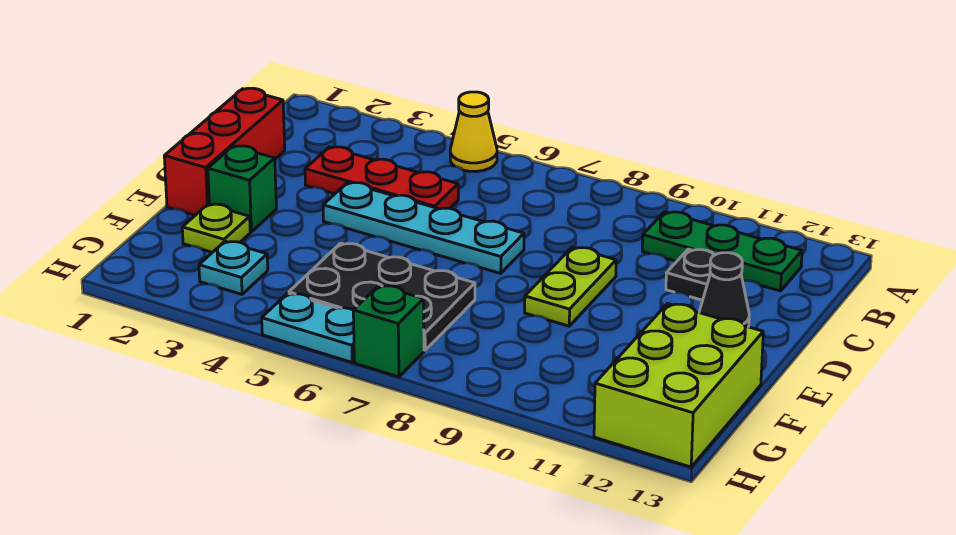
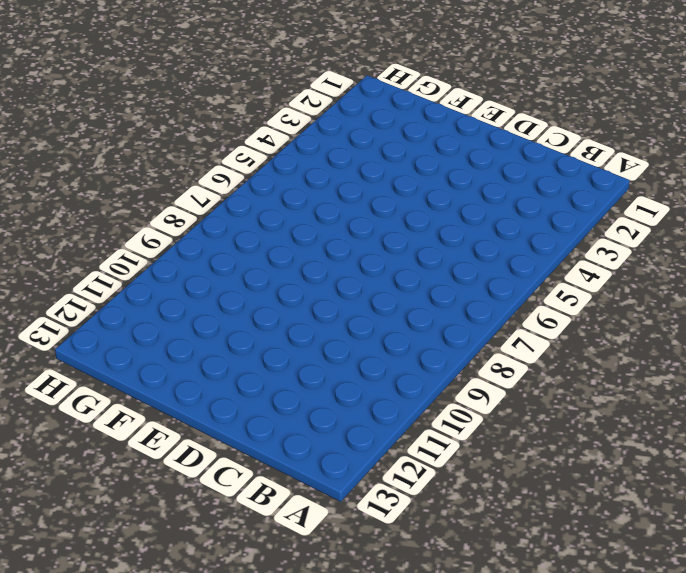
none -> yellow 1x1 cone [450,92,497,172]
none -> green 1x3 plate [642,212,802,291]
none -> red 1x3 brick [164,88,285,215]

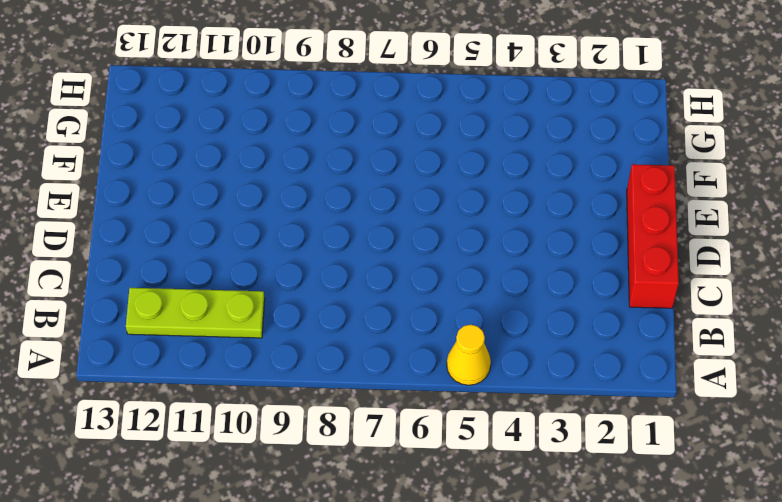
lime 1x3 plate [126,288,265,338] -> green 1x3 plate [642,212,802,291]
none -> red 1x3 plate [305,147,458,209]
none -> black 1x1 plate [666,249,714,300]
none -> cyan 1x4 plate [323,183,524,273]

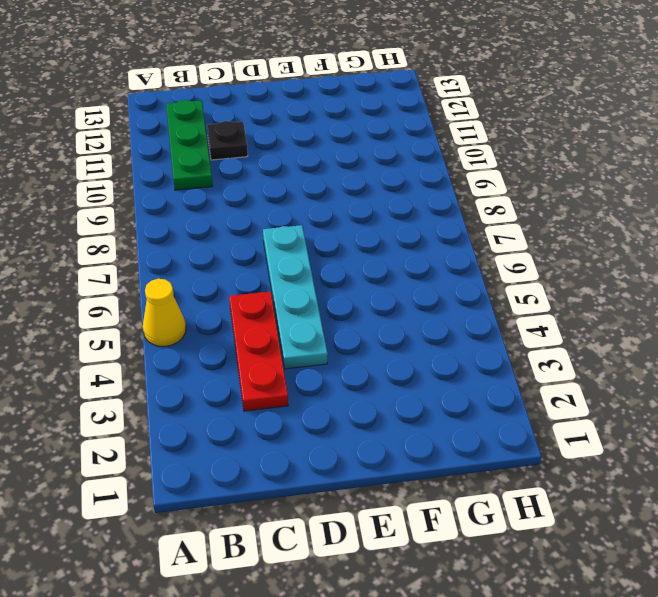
none -> red 1x3 brick [164,88,285,215]
none -> lime 1x2 plate [525,247,616,326]
none -> black 1x1 cone [699,253,749,327]

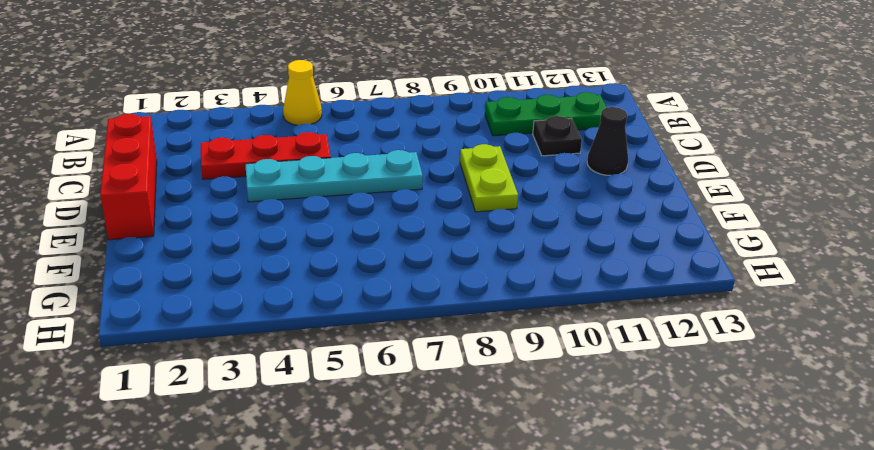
none -> green 1x1 brick [208,146,276,232]
none -> lime 1x1 plate [182,204,250,252]
none -> black 2x3 plate [289,243,475,350]

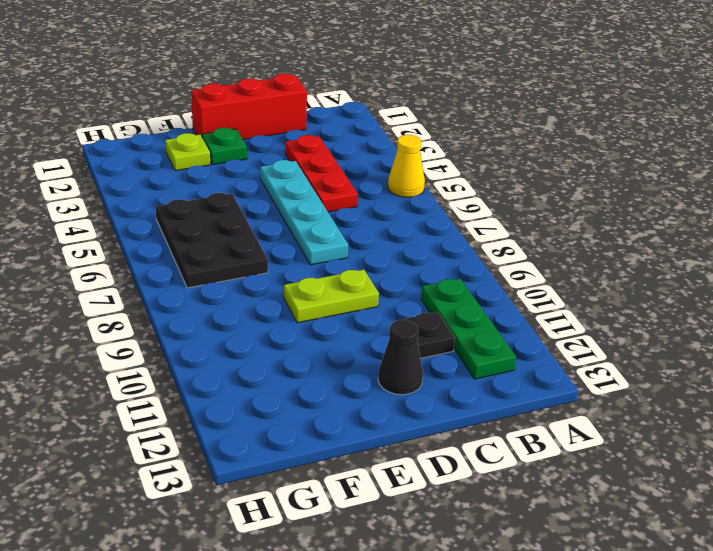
green 1x1 plate [202,128,247,165] -> green 1x1 brick [208,146,276,232]
none -> lime 2x3 brick [594,304,763,467]
none -> cyan 1x1 plate [199,241,268,294]
none -> cyan 1x2 plate [262,293,354,362]

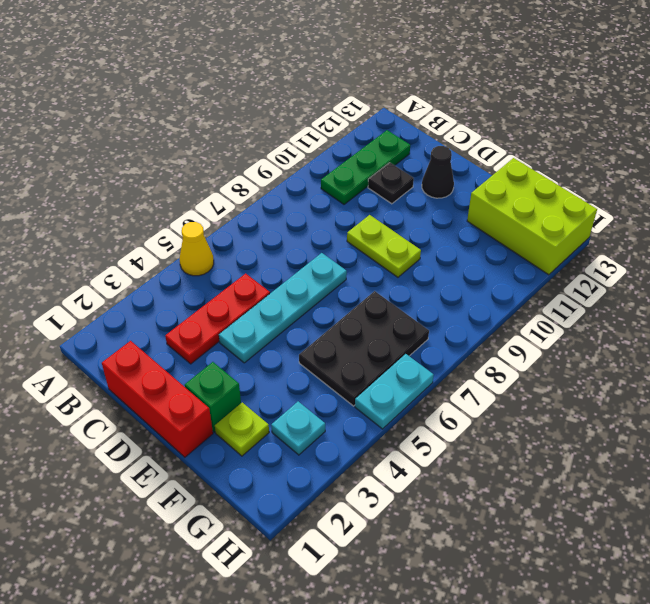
none -> green 1x1 brick [353,285,424,377]

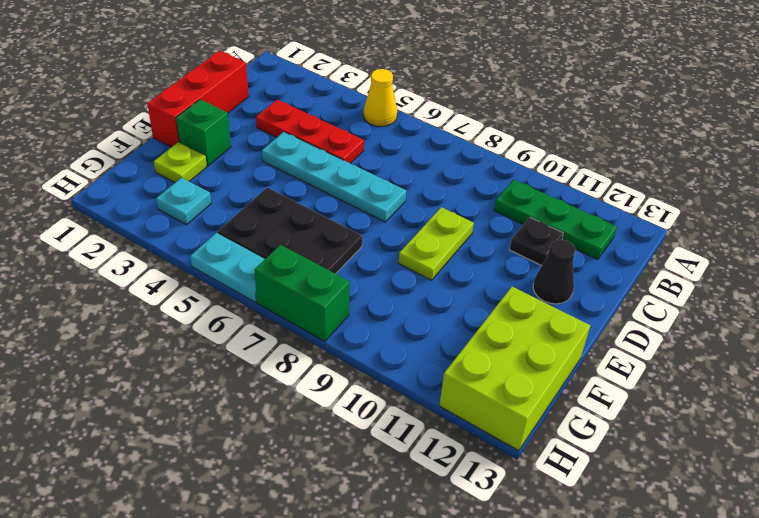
green 1x2 brick [255,245,350,341] -> green 1x1 brick [353,285,424,377]

